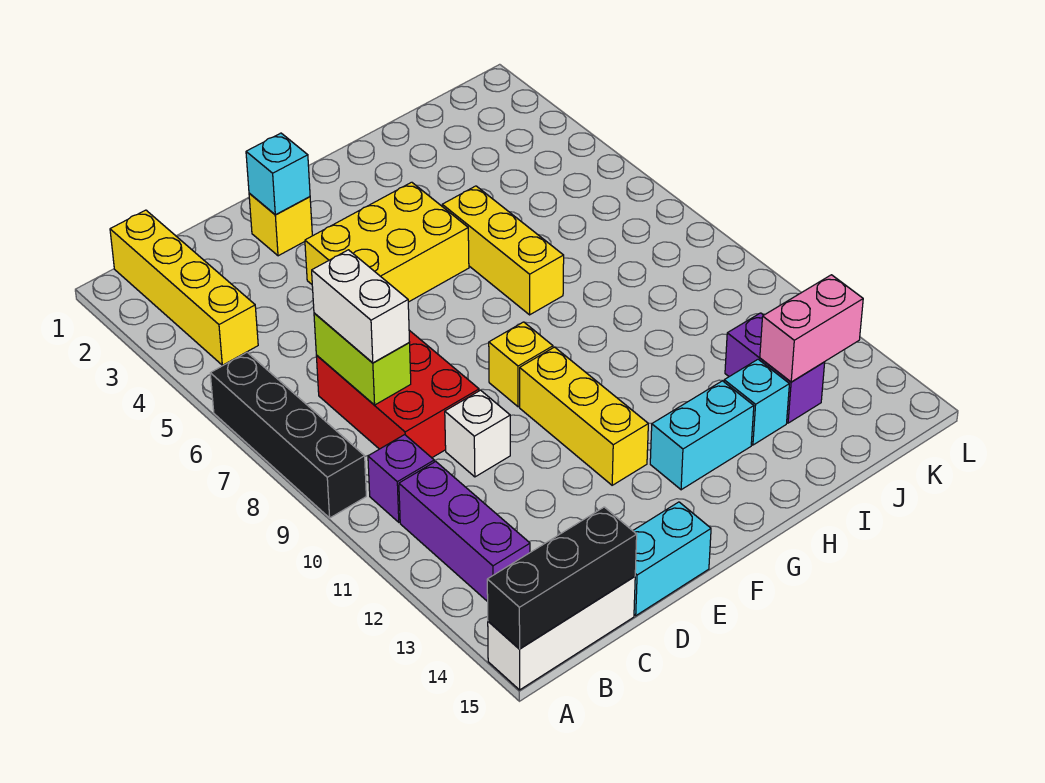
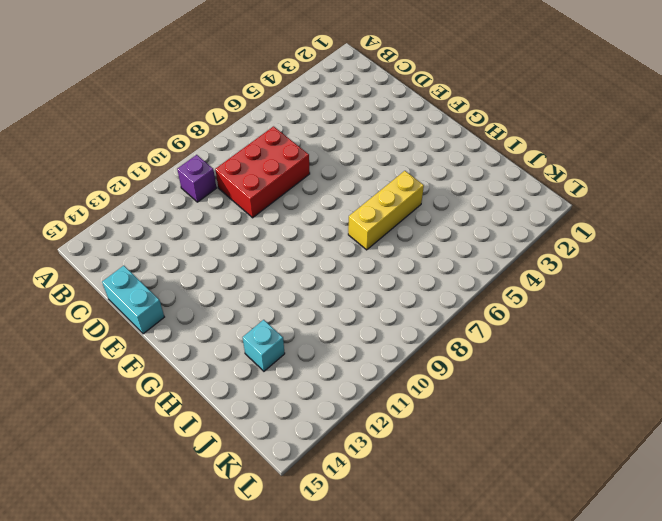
none -> black 1x4 brick [210,353,366,518]
none -> white 1x3 brick [488,576,635,690]
none -> yellow 1x4 brick [110,210,258,365]

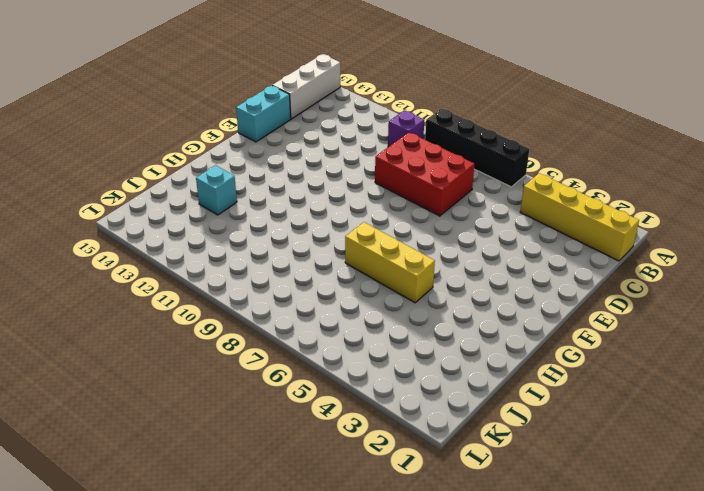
none -> purple 1x3 brick [399,461,530,602]
none -> white 1x1 brick [445,390,510,477]
none -> yellow 1x1 brick [249,193,312,256]

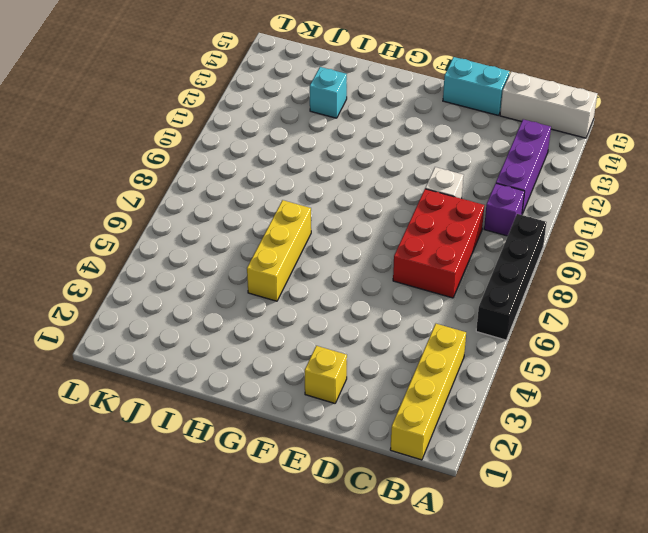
none -> yellow 2x3 brick [305,182,469,302]
none -> yellow 1x1 brick [489,322,553,407]
none -> yellow 1x3 brick [520,347,648,485]

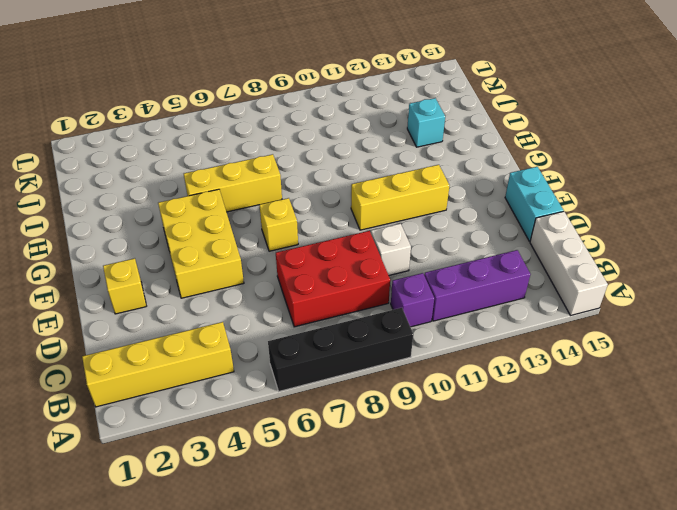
yellow 1x1 brick [260,198,298,251] -> yellow 1x1 brick moved to [489,322,553,407]
none -> cyan 1x2 brick [650,381,754,490]
none -> purple 1x2 brick [725,313,825,423]
none -> black 1x3 brick [487,507,637,649]

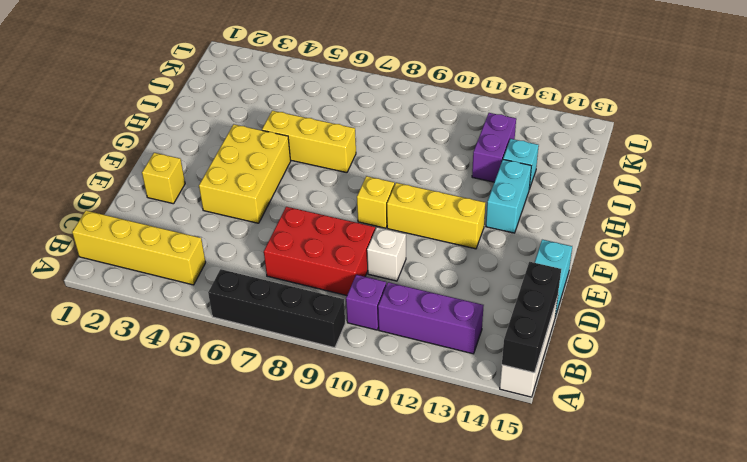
purple 1x2 brick [472,113,516,182] -> purple 1x2 brick turned to [725,313,825,423]
none -> lime 1x2 brick [314,313,411,405]
none -> cyan 1x1 brick [246,133,310,215]
none -> pink 1x2 brick [760,275,863,382]

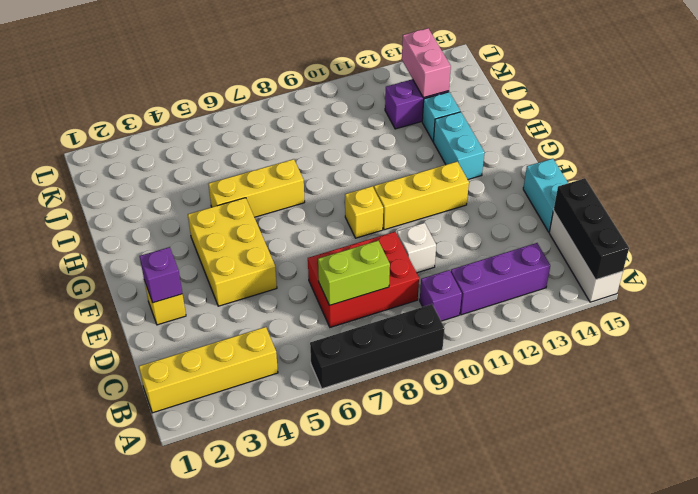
purple 1x1 brick [140,247,182,303] -> cyan 1x1 brick [246,133,310,215]
none -> white 1x2 brick [312,250,409,363]

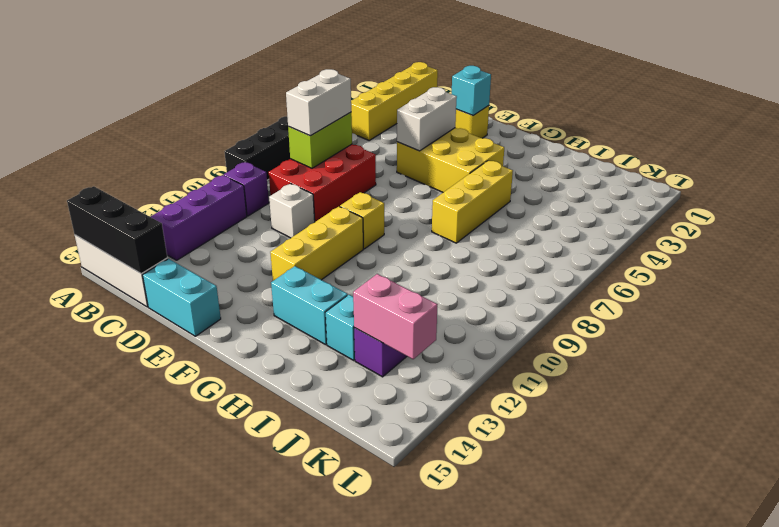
white 1x2 brick [397,87,457,151] -> none

